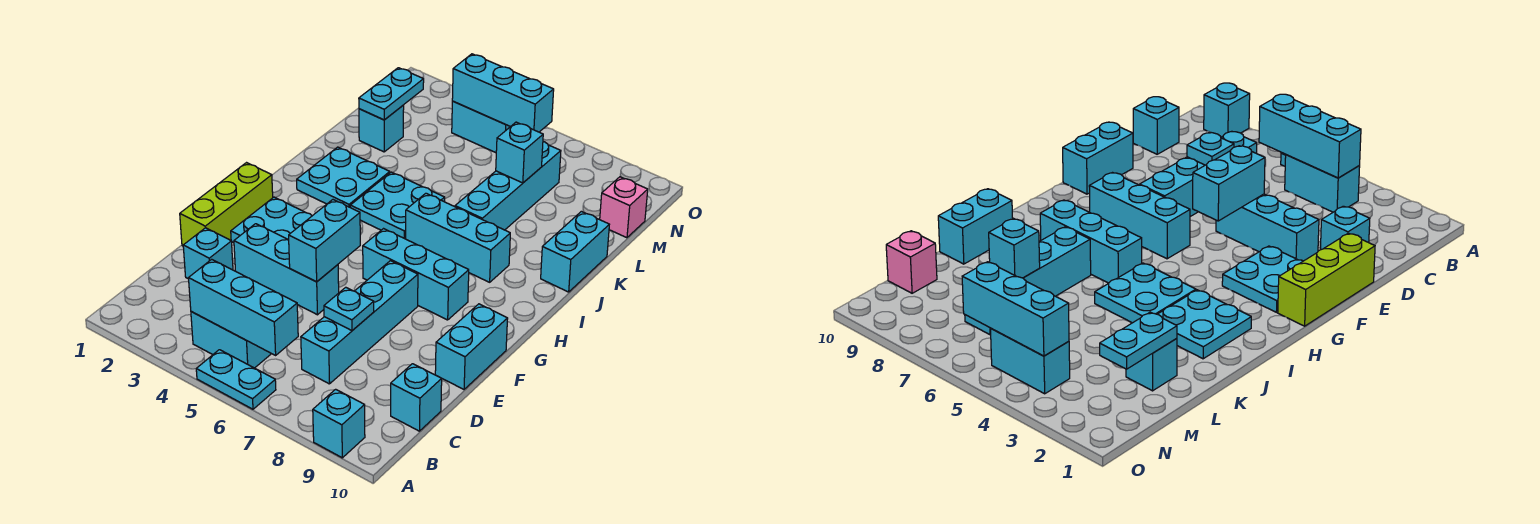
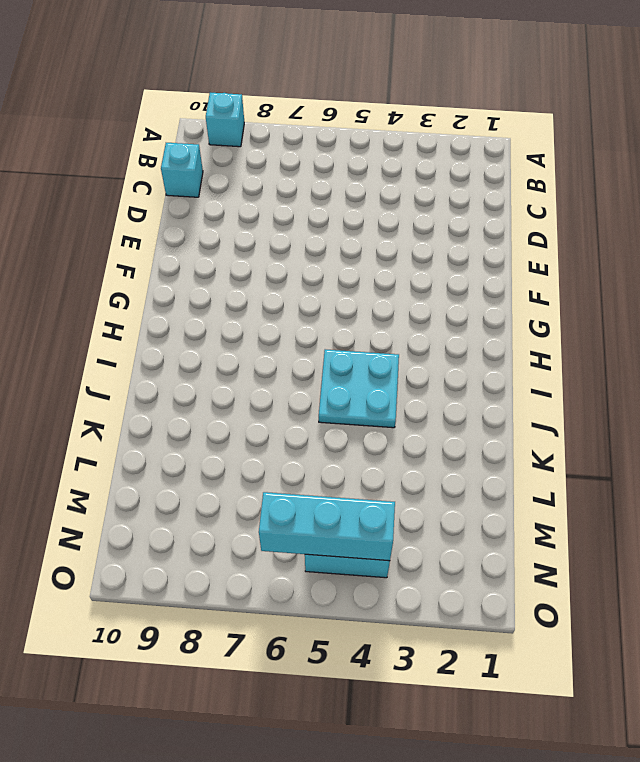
none -> cyan 1x2 plate [196,350,276,409]
none -> cyan 1x2 brick [191,312,271,368]
none -> cyan 1x4 brick [301,261,418,384]

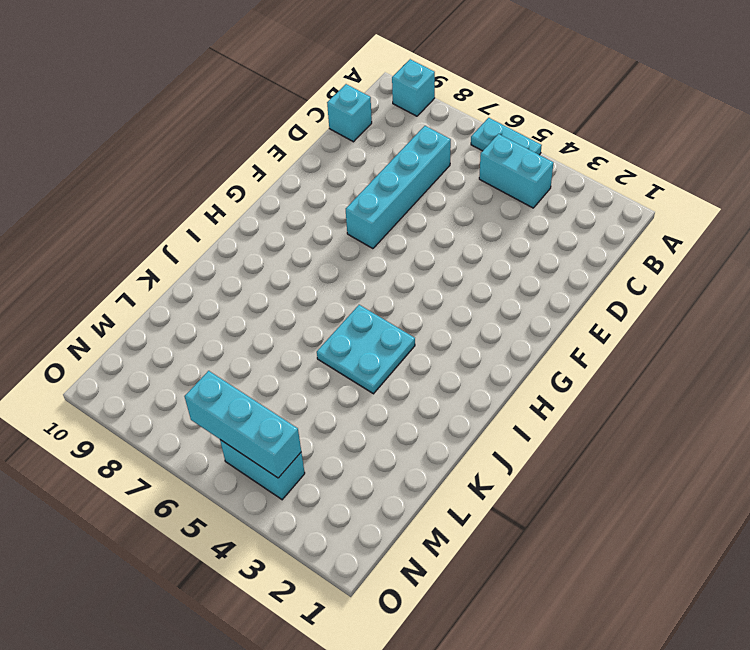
none -> cyan 1x1 brick [183,228,233,279]
none -> lime 1x3 brick [180,163,273,246]
none -> cyan 1x3 brick [234,224,339,315]

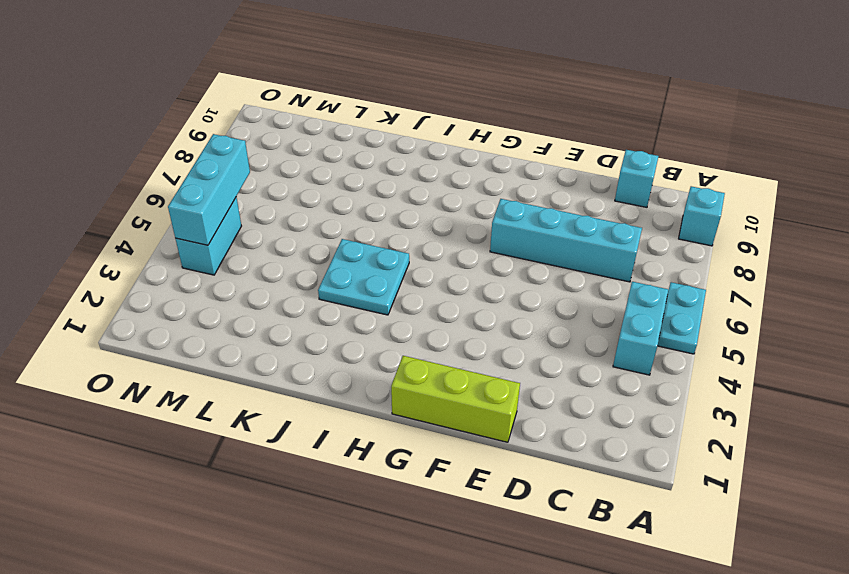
none -> cyan 1x1 brick [183,228,233,279]
none -> cyan 1x3 brick [234,224,339,315]
none -> cyan 1x2 brick [435,304,508,389]

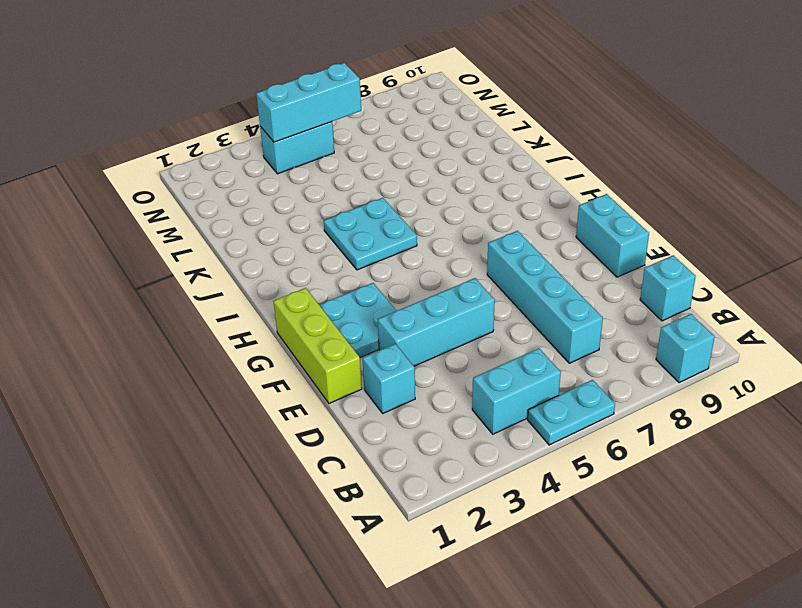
none -> cyan 1x3 brick [363,229,469,320]
none -> cyan 2x2 plate [297,147,390,207]
none -> cyan 1x3 brick [406,193,510,282]

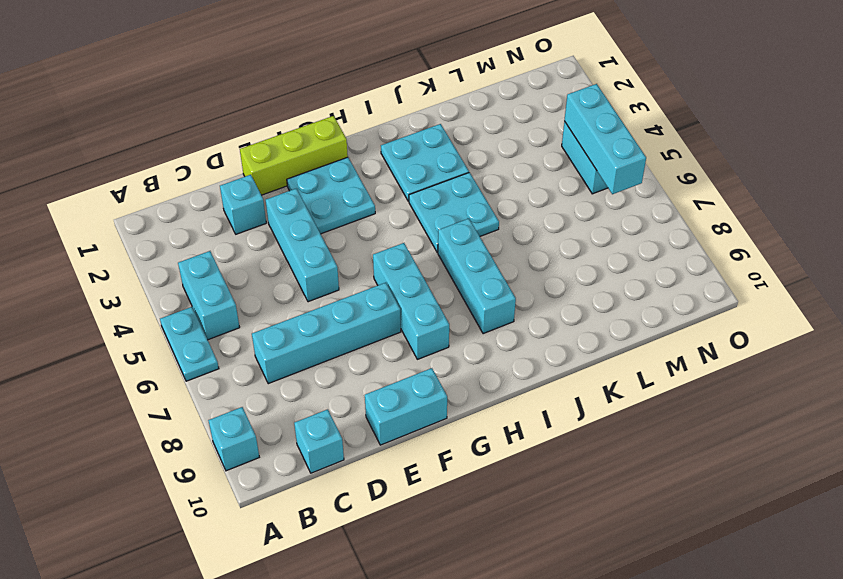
none -> cyan 1x4 brick [455,141,561,230]
none -> cyan 1x2 brick [541,211,609,292]
none -> cyan 1x1 brick [359,105,404,152]

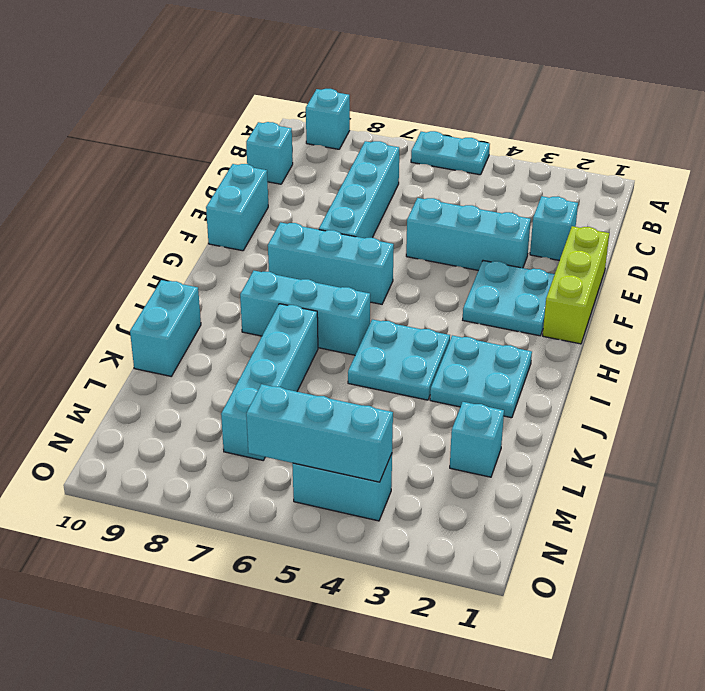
none -> cyan 1x2 brick [191,312,271,368]
none -> pink 1x1 brick [600,177,648,238]
none -> cyan 1x3 brick [189,259,298,355]

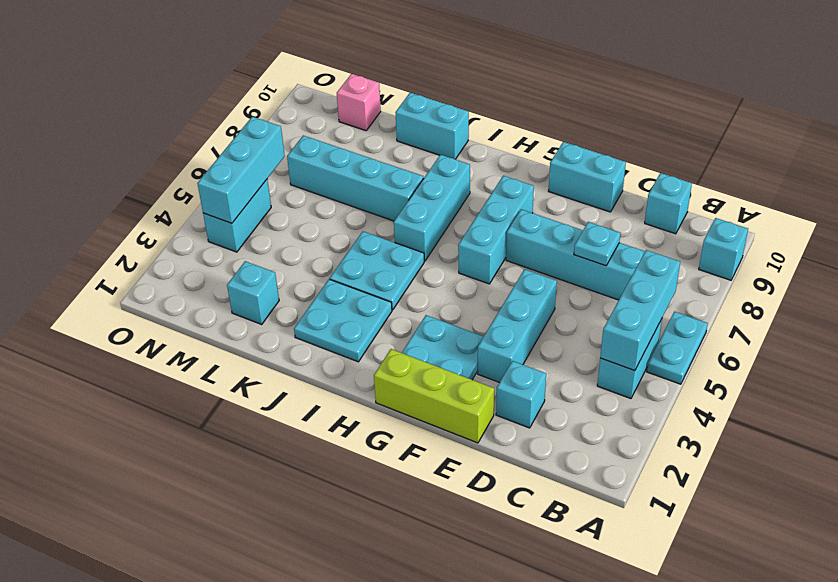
none -> cyan 1x2 brick [289,200,360,282]
none -> cyan 1x2 plate [359,68,424,120]
none -> cyan 1x1 brick [496,122,543,183]

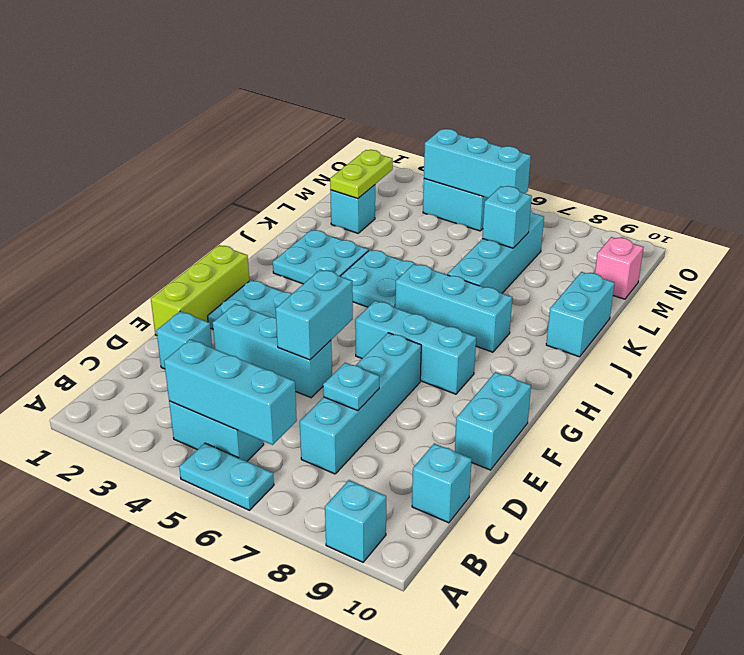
lime 1x2 plate [330,150,393,199] -> cyan 1x2 plate [359,68,424,120]

